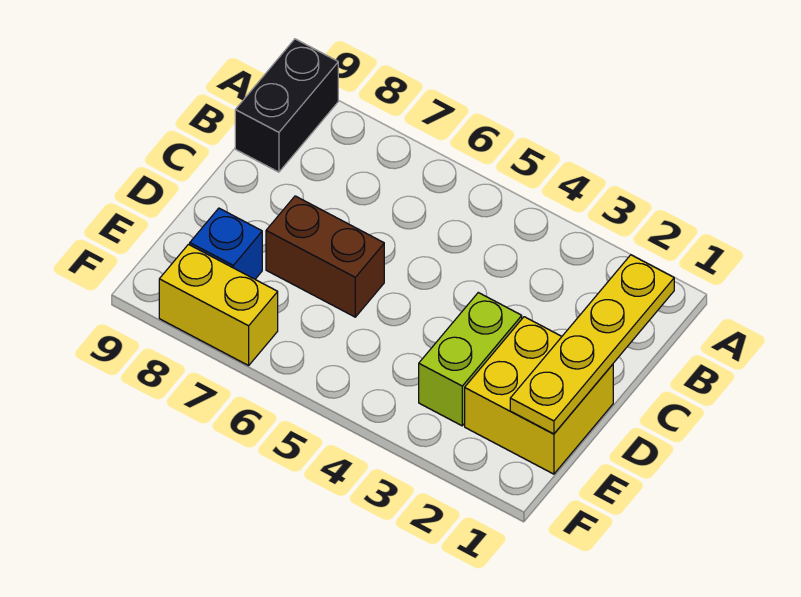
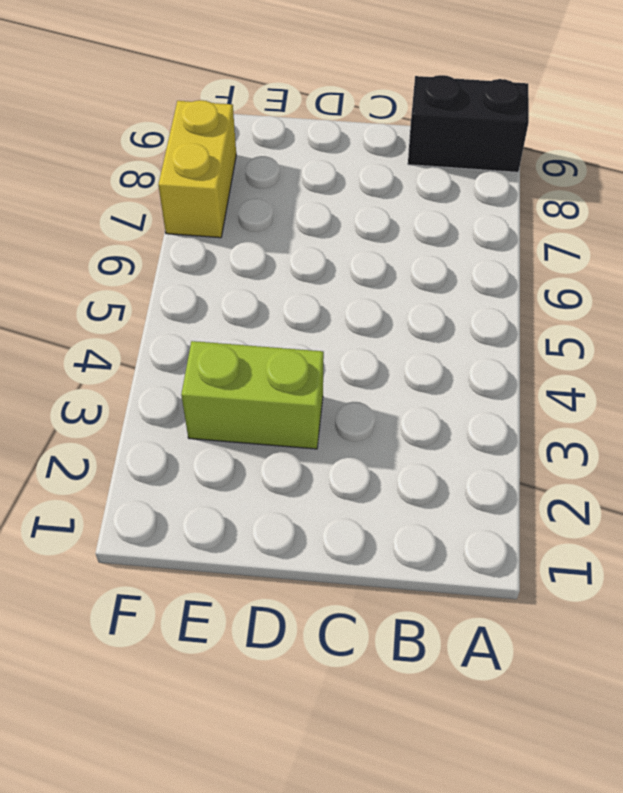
none -> yellow 2x2 brick [465,317,613,474]
none -> brown 1x2 brick [266,196,384,317]

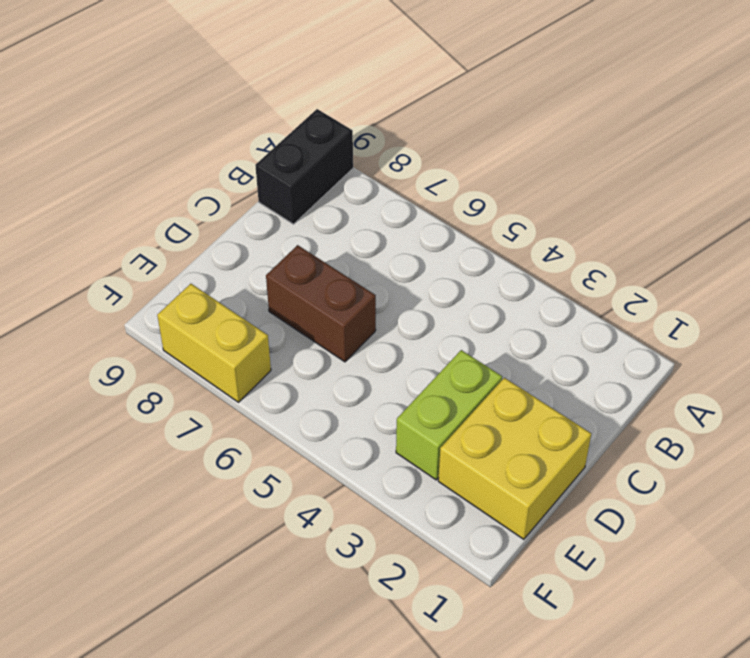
none -> blue 1x1 brick [190,208,262,279]
none -> yellow 1x4 plate [510,255,674,434]

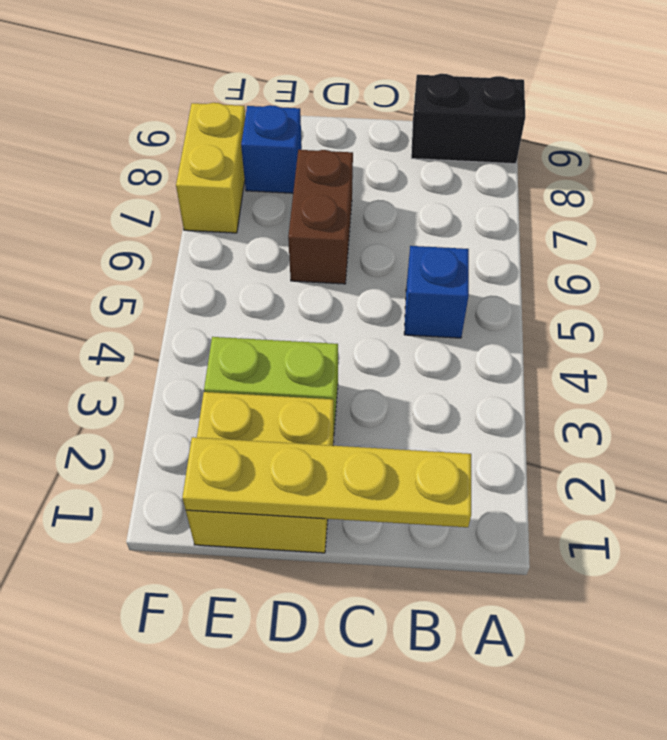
blue 1x1 brick [404,246,469,338] -> none

